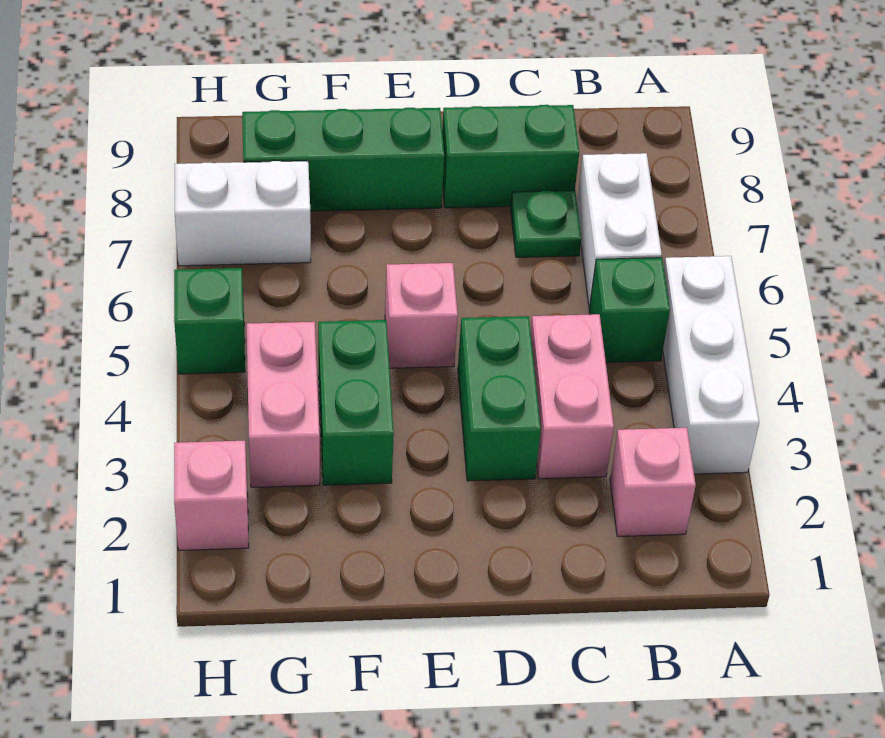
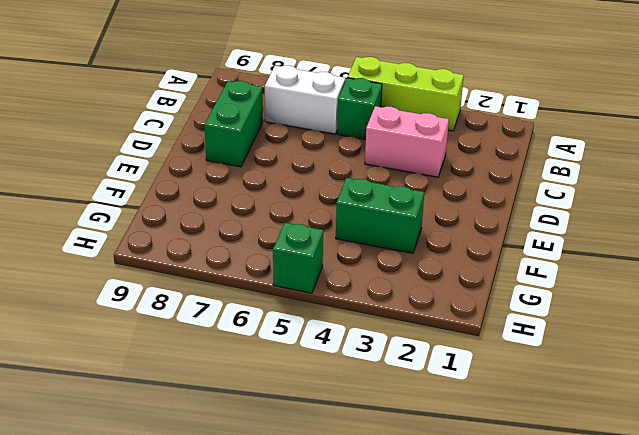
lime 1x3 brick [348,57,464,131] -> white 1x3 brick [663,256,759,474]
none -> pink 1x1 brick [610,428,696,536]
none -> green 1x1 plate [511,191,581,257]
none -> green 1x2 brick [458,316,541,481]

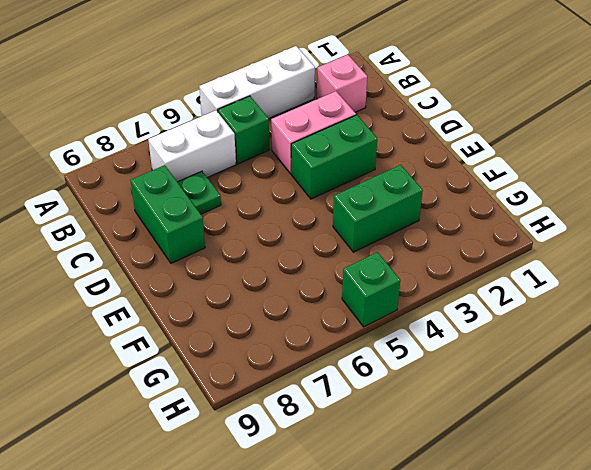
none -> pink 1x1 brick [385,263,458,368]
none -> green 1x3 brick [242,108,444,211]
none -> pink 1x2 brick [247,322,320,487]

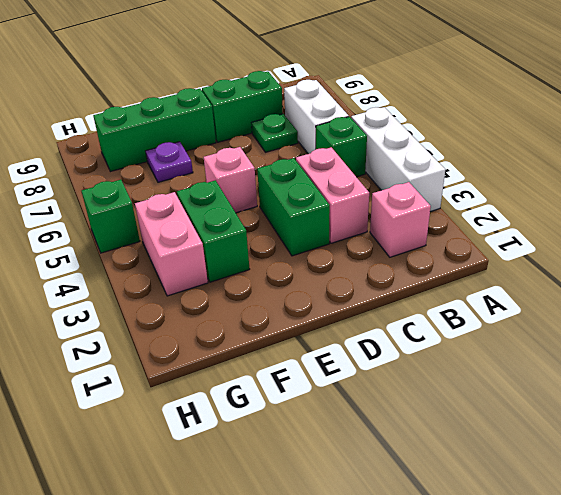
purple 1x1 plate [146,142,193,182] -> none
none -> white 1x2 brick [175,161,311,266]
none -> pink 1x1 brick [174,441,249,550]

